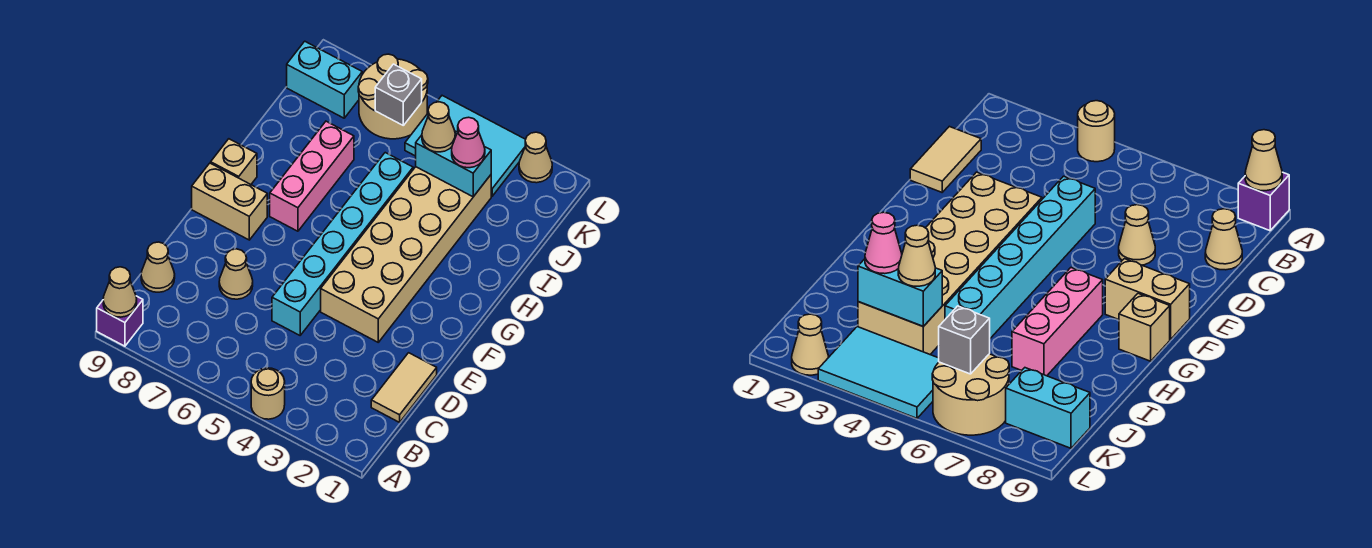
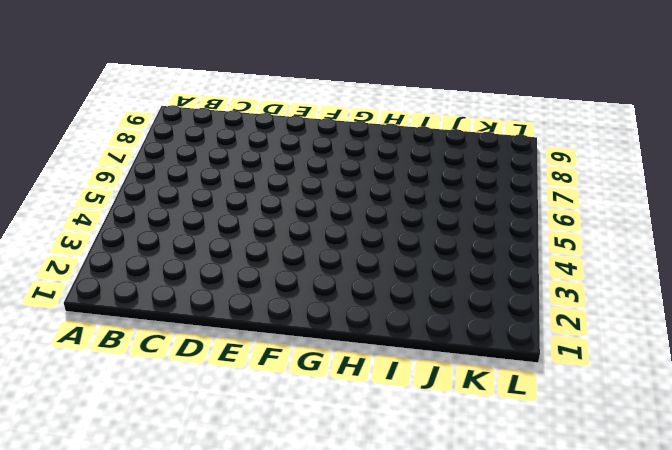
none -> tan 1x1 round brick [251,368,285,419]
none -> purple 1x1 brick [97,296,143,346]
none -> tan 1x2 tile [371,353,437,422]

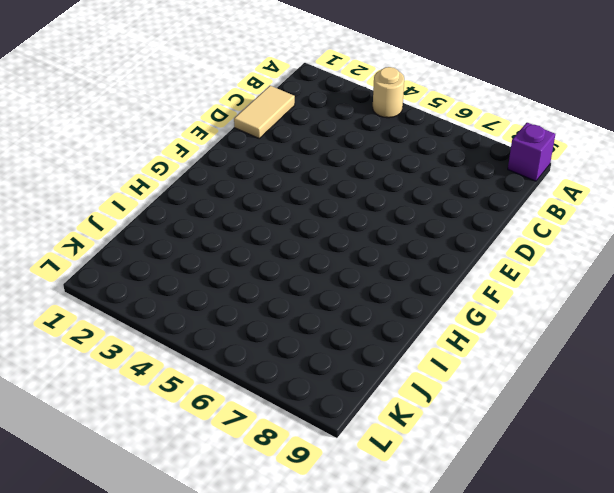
none -> tan 1x1 cone [141,242,175,292]
none -> cyan 1x6 brick [272,153,413,335]
none -> tan 1x1 cone [219,249,253,299]

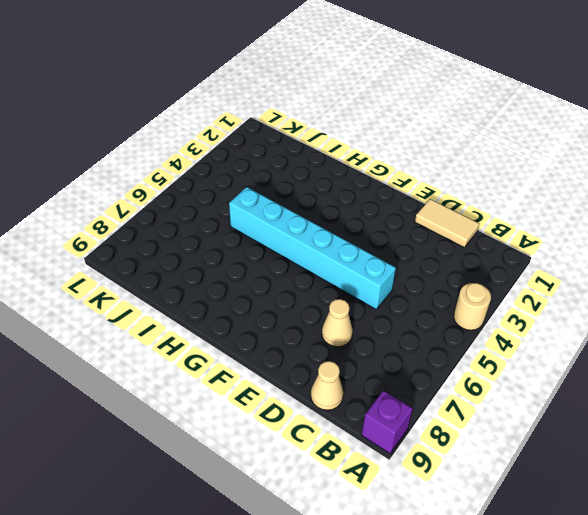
none -> tan 2x6 brick [321,167,491,342]
none -> tan 1x2 brick [192,163,267,240]
none -> pink 1x3 brick [270,121,354,231]

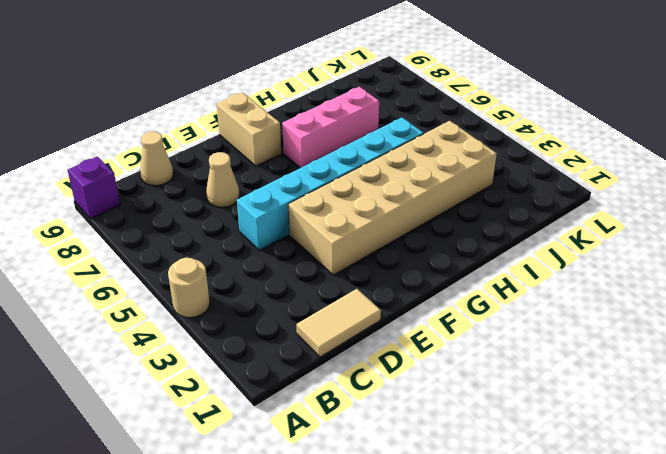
none -> tan 1x1 brick [211,139,257,184]
none -> cyan 2x3 tile [405,96,526,196]
none -> tan 2x2 round brick [358,54,428,139]

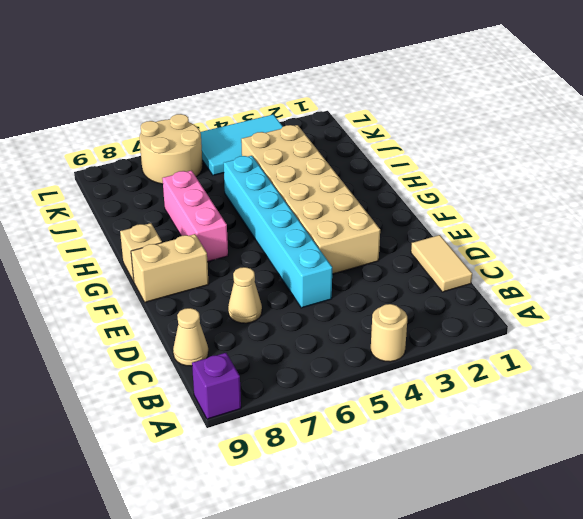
none -> cyan 1x2 brick [287,41,362,118]
none -> tan 1x1 cone [519,132,552,183]
none -> tan 1x1 cone [103,267,137,317]

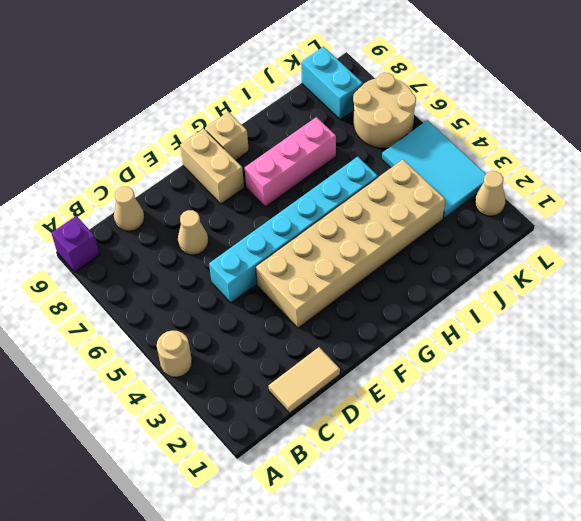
none -> tan 1x1 cone [103,267,137,317]
none -> cyan 1x2 brick [416,131,491,197]
none -> grey 1x1 brick [375,64,422,125]

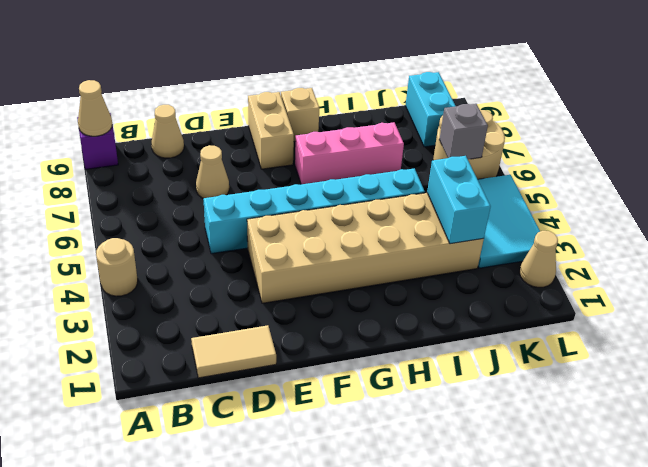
none -> pink 1x1 cone [452,117,485,168]
none -> tan 1x1 cone [422,102,455,152]

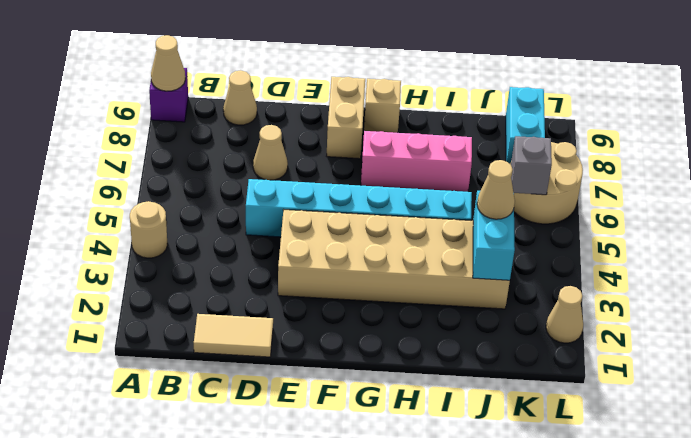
none -> cyan 2x3 tile [405,96,526,196]
none -> pink 1x1 cone [452,117,485,168]

